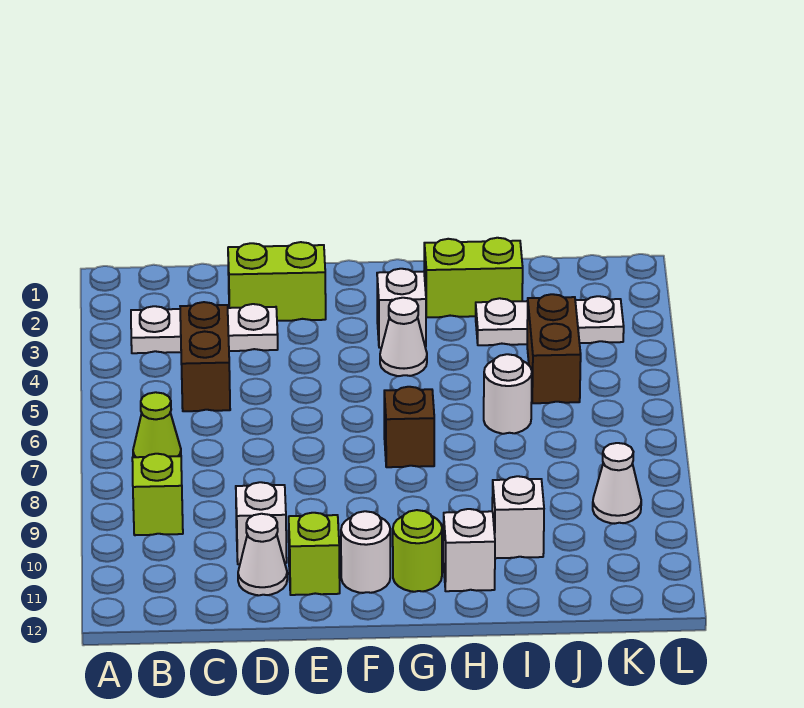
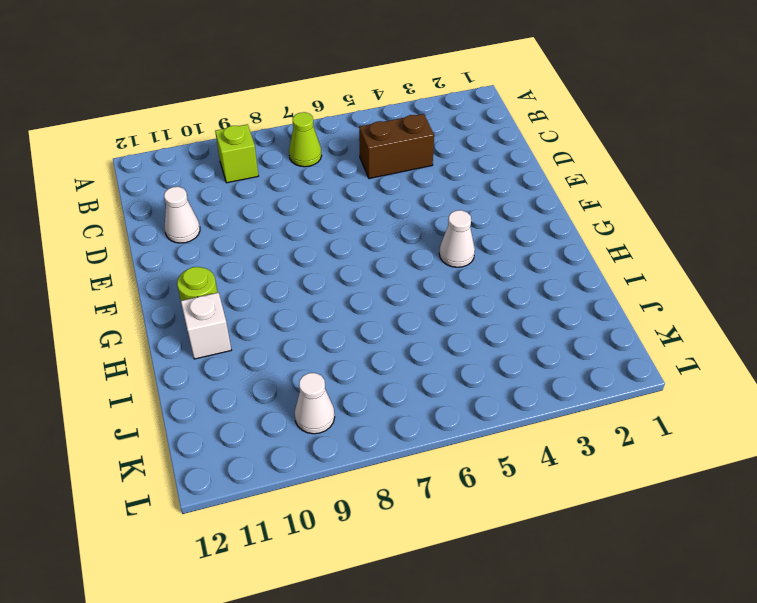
none -> white 1x3 plate [131,304,278,353]
none -> lime 1x2 brick [228,242,326,321]
none -> white 1x1 brick [236,482,287,564]

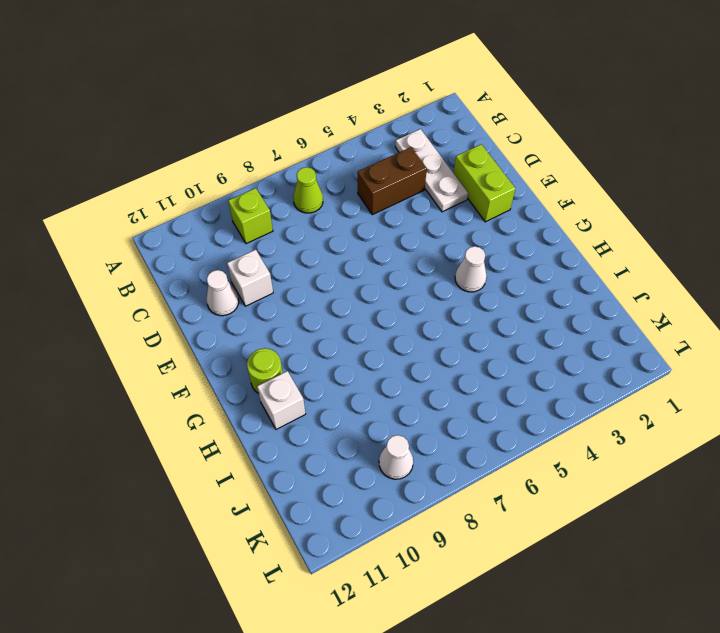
none -> lime 1x1 brick [289,513,340,595]
none -> white 1x1 round brick [341,511,390,593]
none -> white 1x1 brick [377,269,426,348]

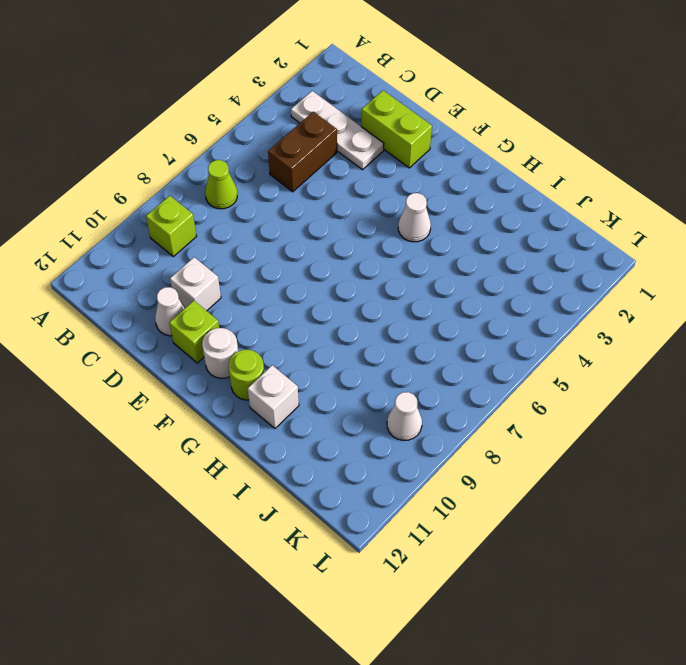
none -> white 1x1 brick [377,269,426,348]
none -> brown 1x1 brick [384,387,434,467]
none -> lime 1x2 brick [424,238,523,317]

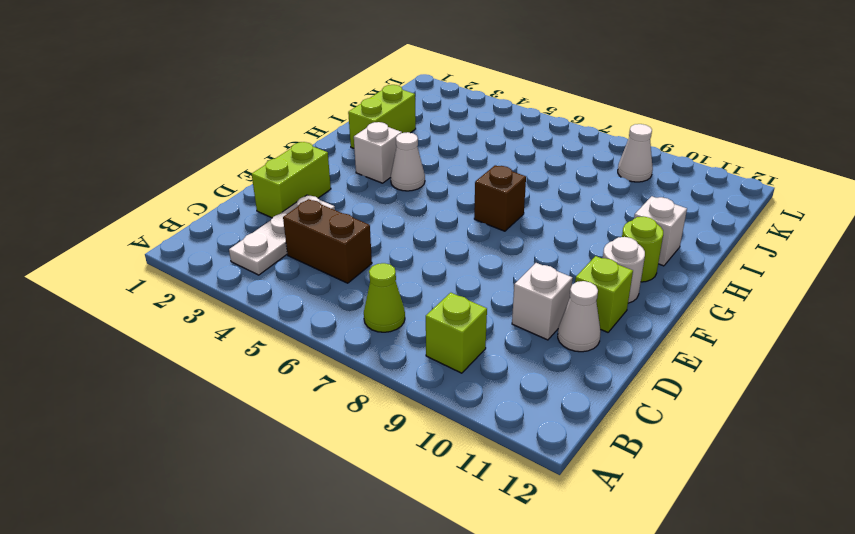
none -> white 1x3 plate [476,296,624,345]
none -> white 1x1 round brick [484,354,532,434]
none -> white 1x1 brick [492,476,544,558]

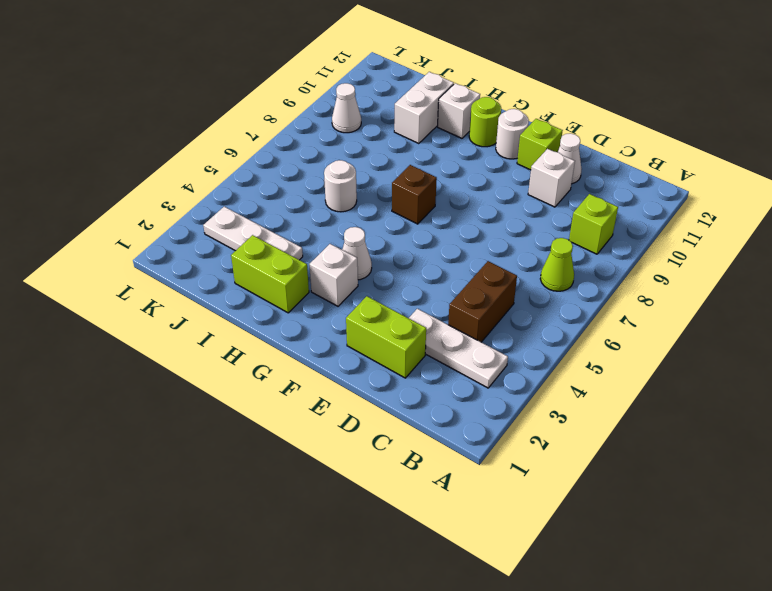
white 1x2 brick [394,72,454,144] -> white 1x1 brick [492,476,544,558]
none -> brown 1x2 brick [527,294,581,403]

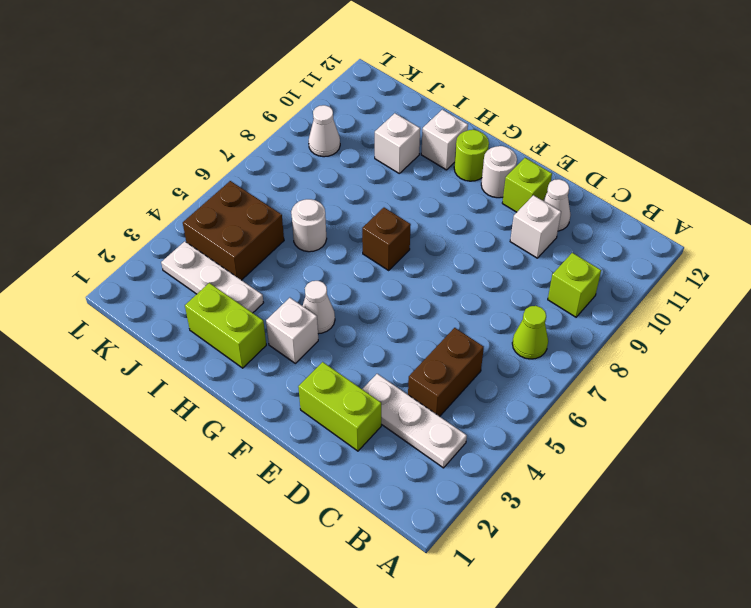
brown 2x2 brick [183,181,284,280] -> brown 1x2 brick [527,294,581,403]

